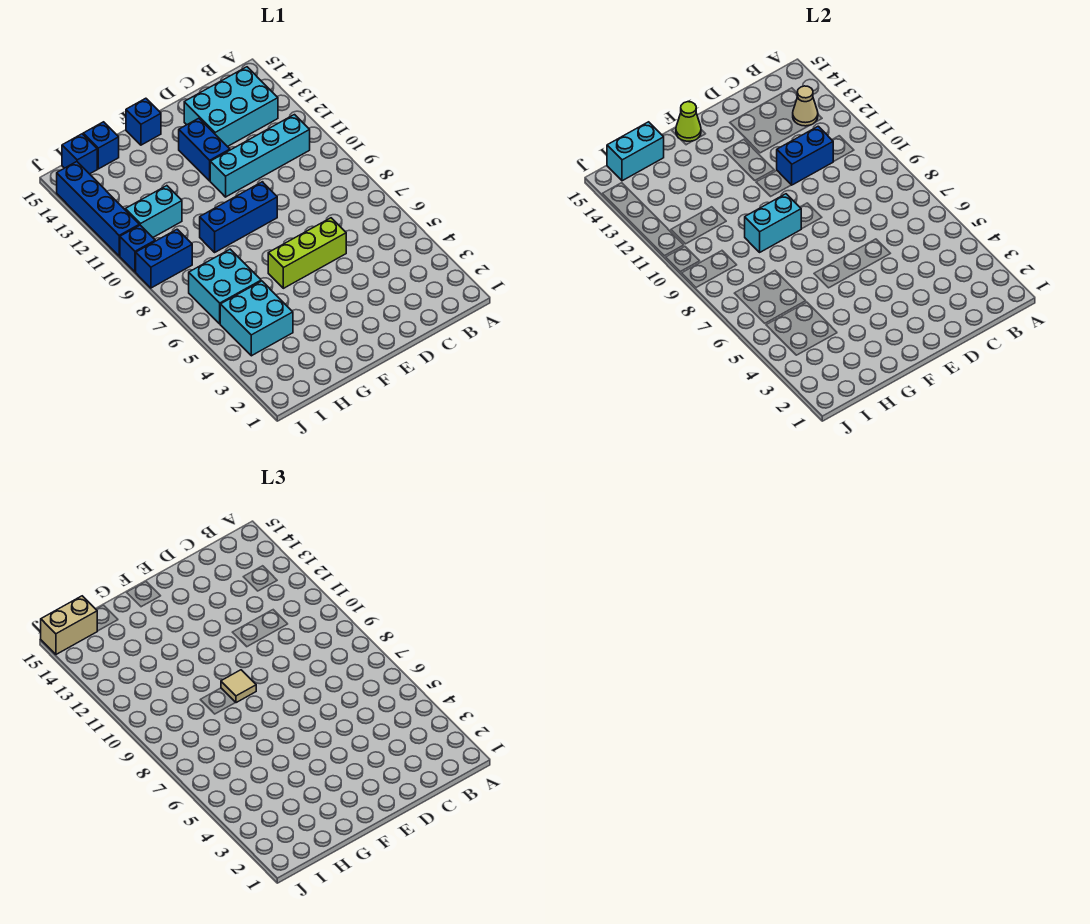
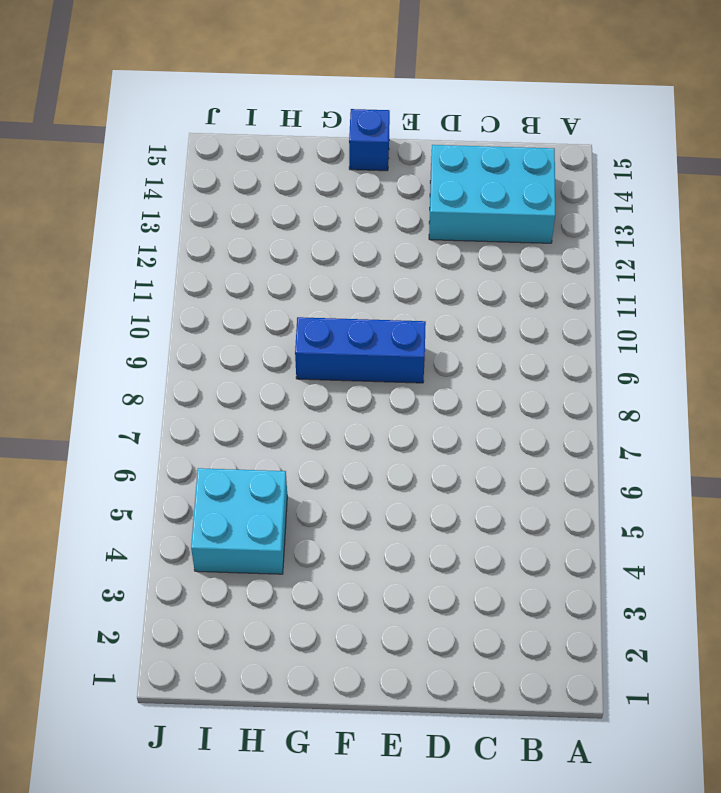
none -> cyan 1x4 brick [210,115,310,197]
none -> lime 1x3 brick [268,218,346,288]
none -> blue 1x2 brick [179,118,230,181]

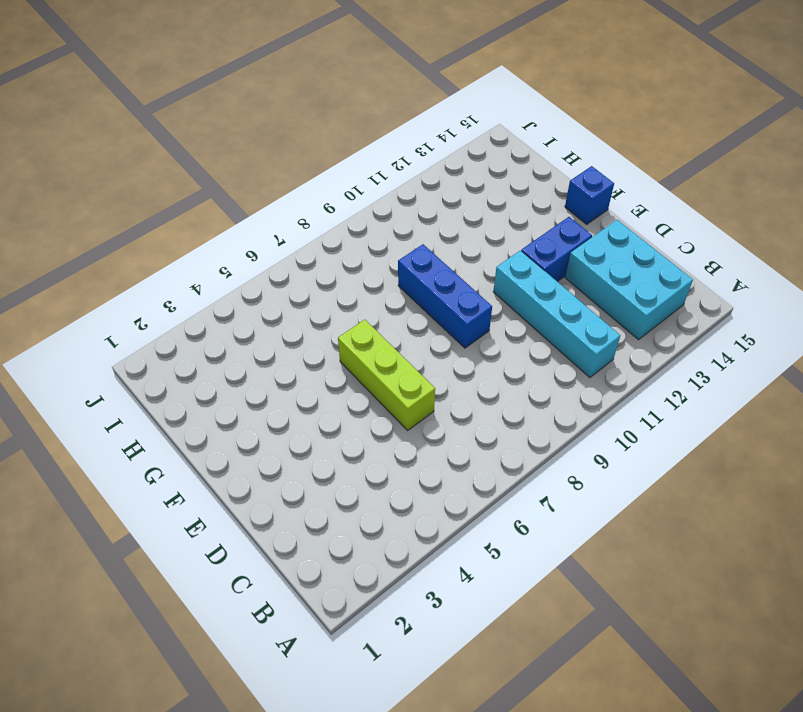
none -> cyan 2x2 brick [220,281,293,356]
none -> cyan 2x2 brick [189,249,261,324]
none -> cyan 1x2 brick [125,186,182,237]

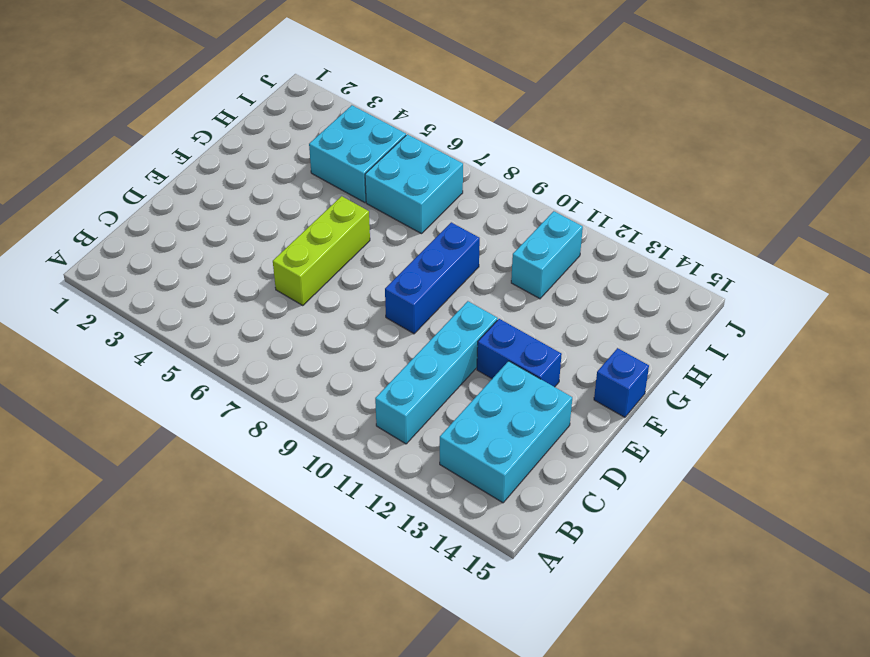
none -> blue 1x1 brick [83,122,119,169]
none -> blue 1x2 brick [136,229,192,288]
none -> blue 1x1 brick [62,134,97,174]

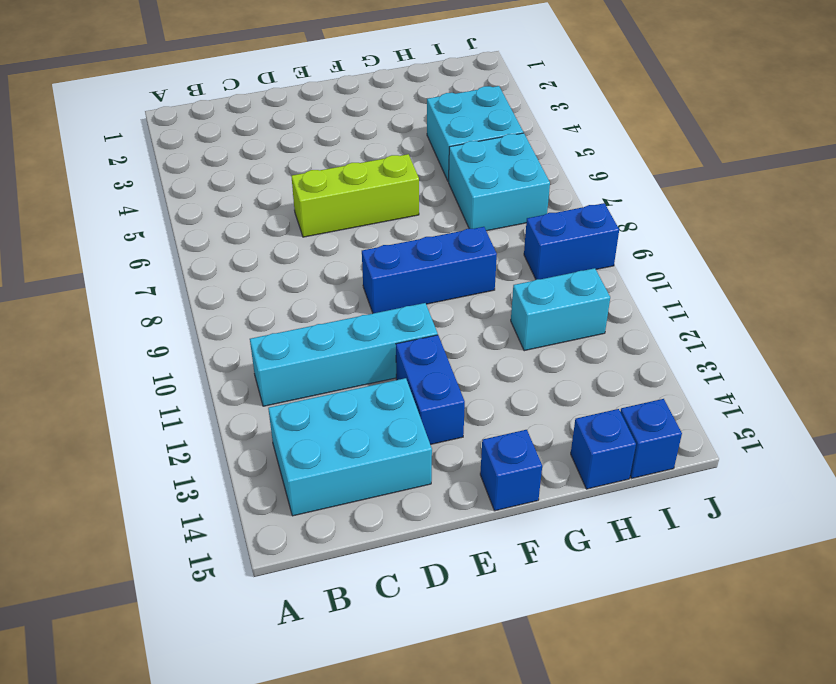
none -> blue 1x1 brick [120,225,155,272]
none -> blue 1x4 brick [57,162,139,256]
none -> tan 1x1 cone [793,86,818,126]

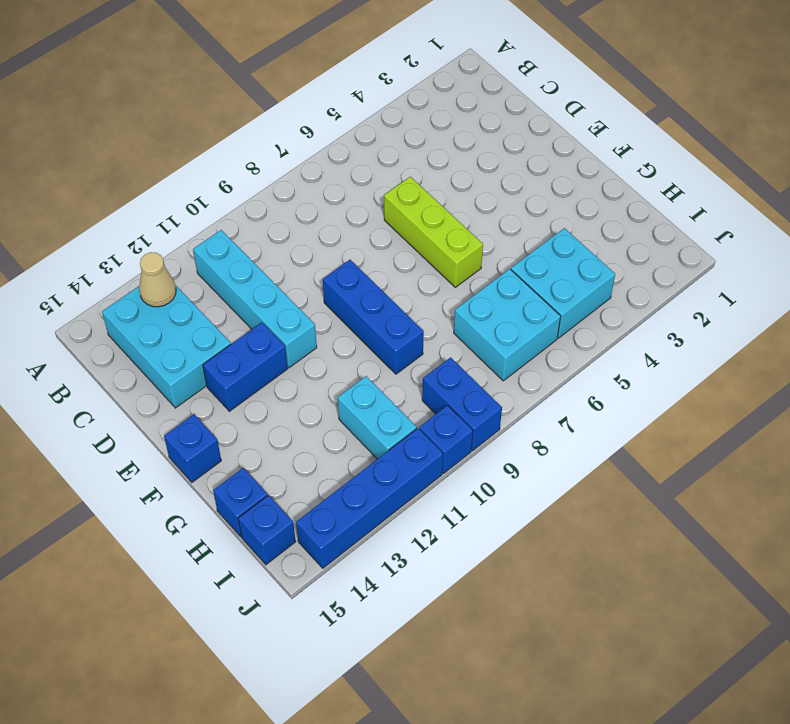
none -> blue 1x2 brick [777,126,833,185]
none -> cyan 1x2 brick [745,194,801,252]
none -> lime 1x1 cone [676,102,701,141]

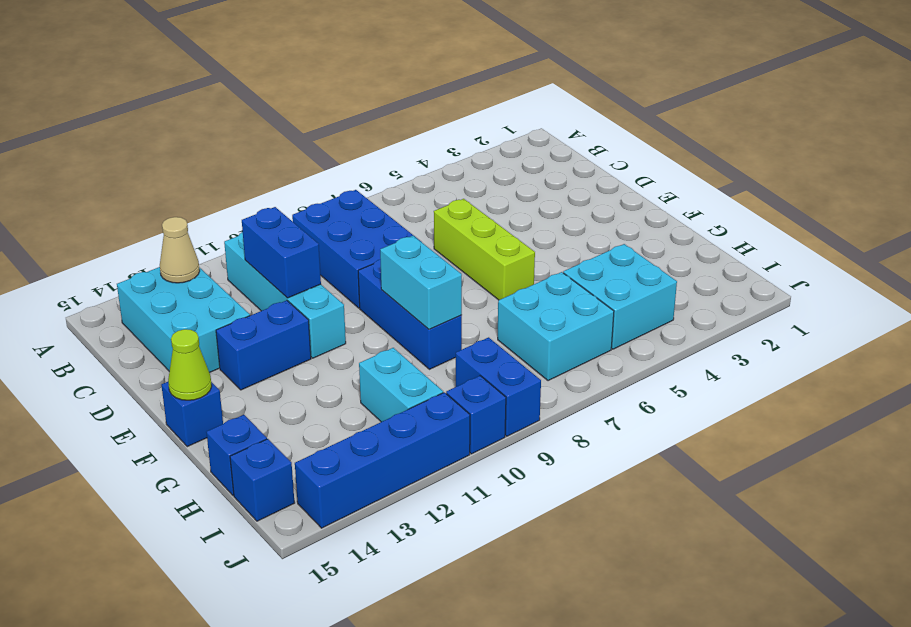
blue 2x3 brick [292,190,420,308] -> none
none -> cyan 1x2 brick [607,122,664,181]
none -> tan 1x1 tile [221,670,256,703]
none -> tan 1x2 brick [41,596,97,654]

